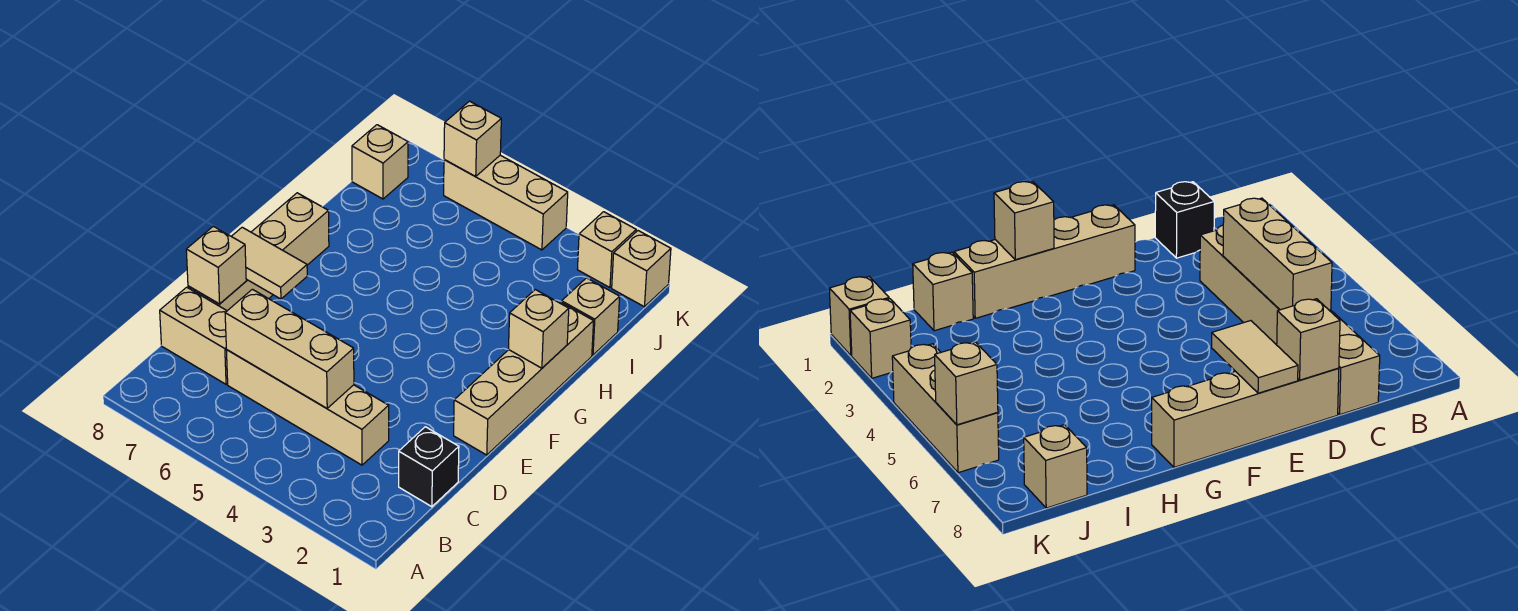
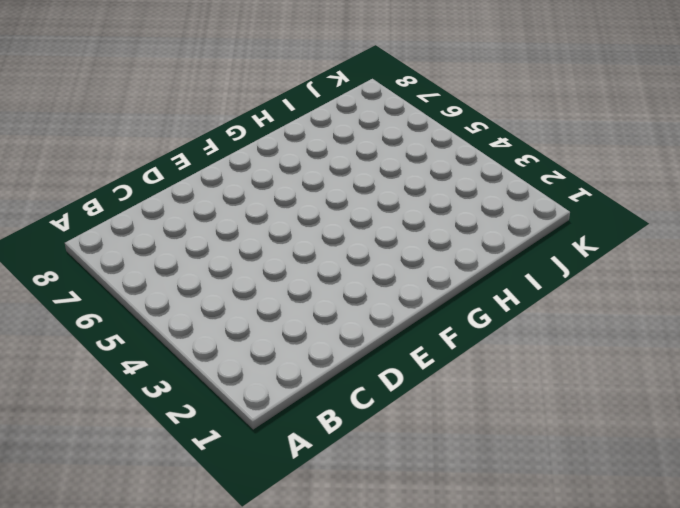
none -> black 1x1 brick [399,427,459,507]
none -> tan 1x4 brick [226,350,389,465]
none -> tan 1x2 brick [160,287,228,384]

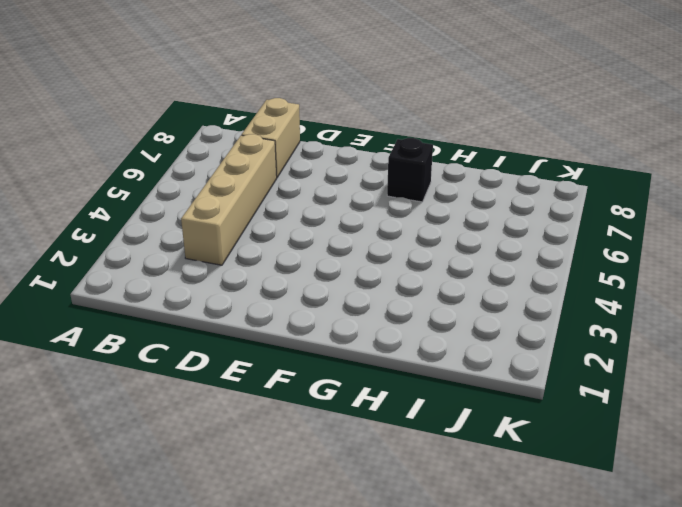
black 1x1 brick [387,138,433,202] -> black 1x1 brick moved to [399,427,459,507]
none -> tan 1x4 brick [188,193,329,311]
none -> tan 1x4 brick [454,302,594,455]
none -> tan 1x1 brick [562,278,620,355]

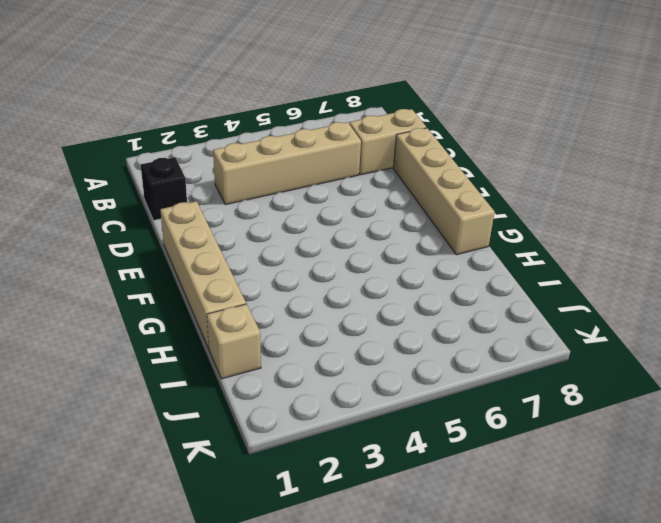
none -> tan 1x1 brick [352,125,408,199]
none -> tan 1x1 brick [612,231,671,307]
none -> tan 1x1 brick [577,212,636,288]

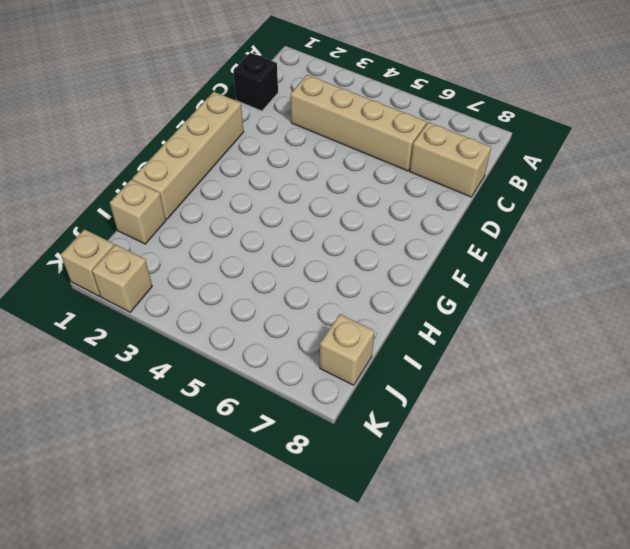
none -> tan 1x4 brick [188,193,329,311]
none -> tan 1x3 brick [444,155,568,250]
none -> tan 1x3 brick [225,289,354,408]

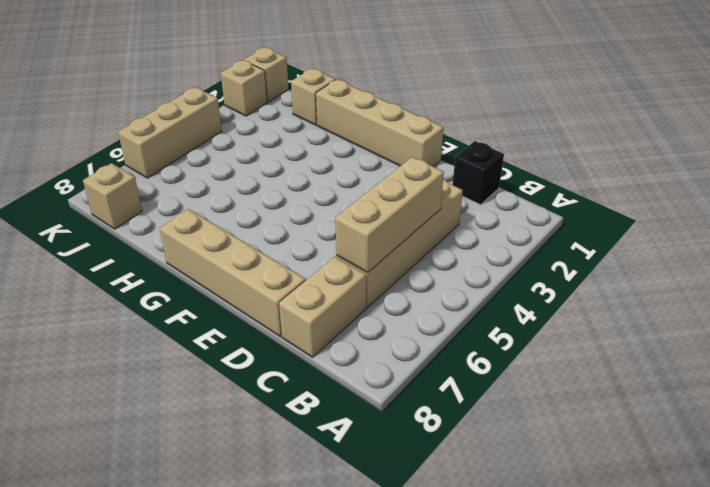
none -> tan 1x1 brick [186,226,246,304]
none -> tan 1x2 tile [231,227,307,299]
none -> tan 1x1 brick [509,290,569,368]

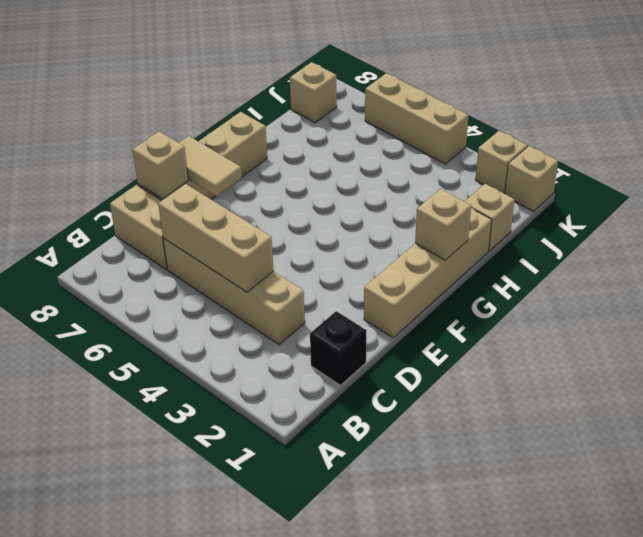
none -> tan 1x1 brick [444,101,501,177]

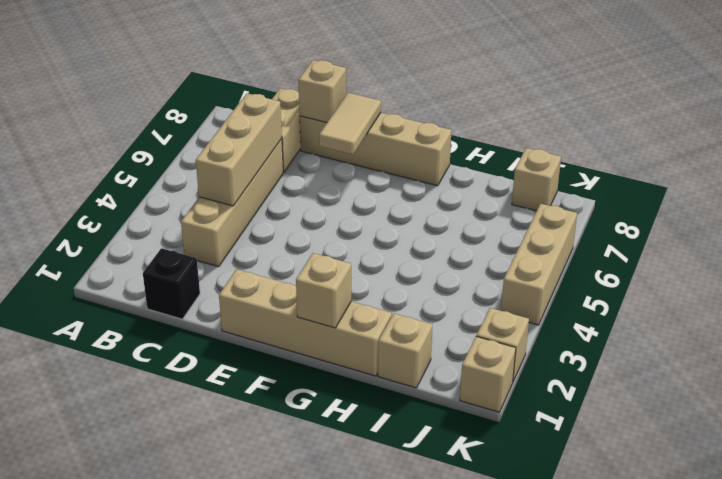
none -> tan 1x1 brick [444,101,501,177]

